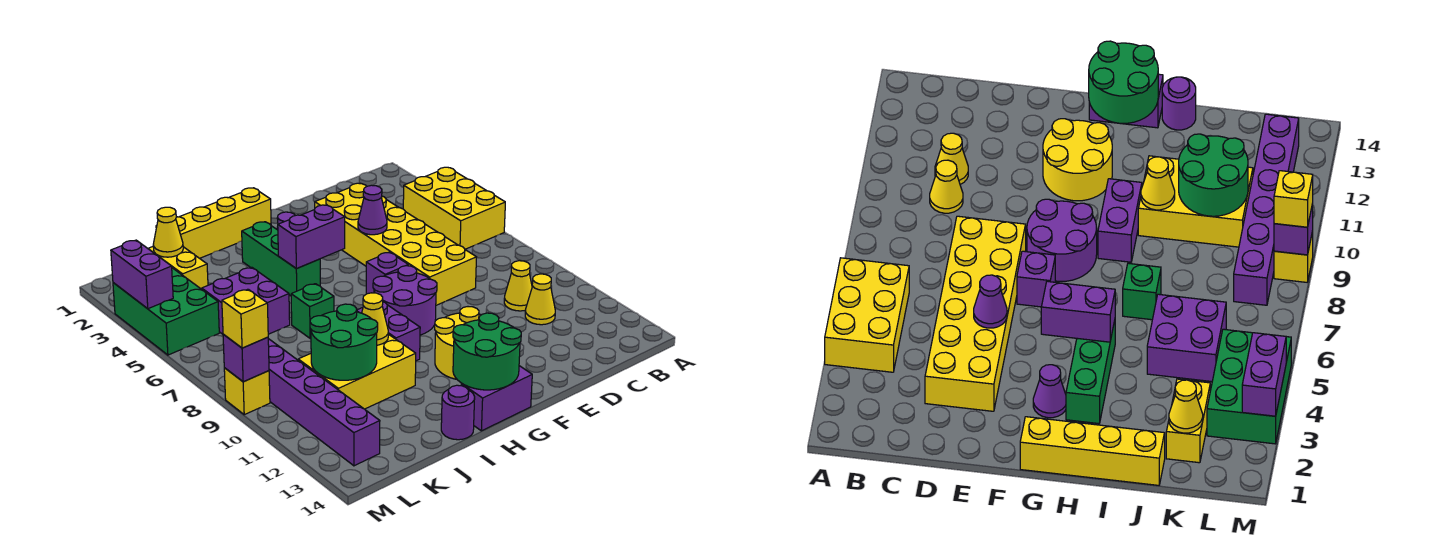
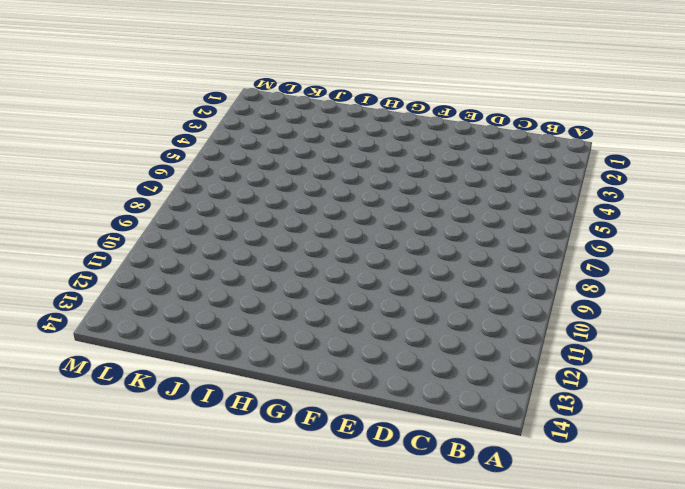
none -> yellow 2x3 brick [403,167,505,249]
none -> yellow 1x1 cone [504,261,532,311]
none -> yellow 1x1 cone [525,274,555,325]

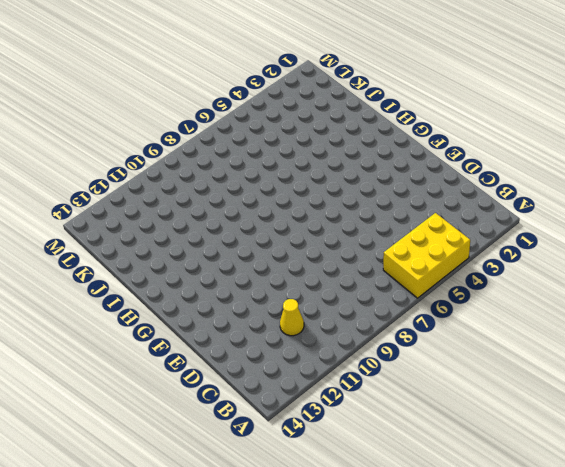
none -> yellow 1x1 cone [504,261,532,311]
none -> yellow 2x6 brick [315,183,476,305]
none -> purple 1x1 brick [366,252,408,294]

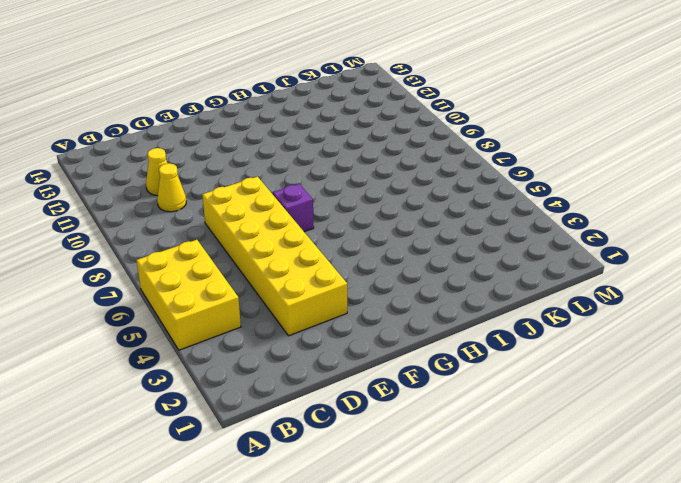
none -> purple 2x2 round brick [373,266,437,335]
none -> yellow 2x2 round brick [435,307,481,379]
none -> yellow 1x4 brick [156,188,271,258]

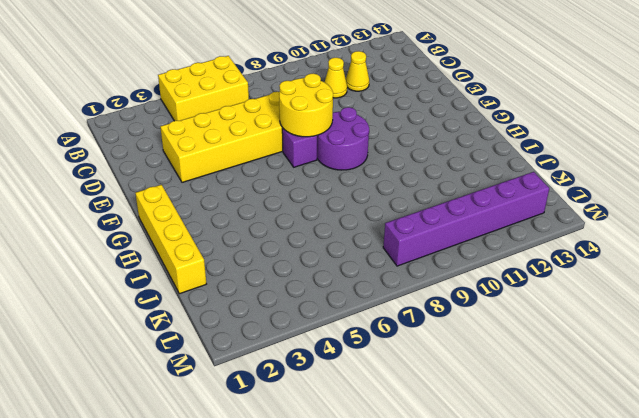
yellow 2x2 round brick [279,74,333,137] -> yellow 2x2 round brick moved to [435,307,481,379]
none -> purple 1x1 cone [1033,365,1066,418]
none -> purple 1x2 brick [461,366,532,431]
none -> green 1x3 brick [242,222,320,296]

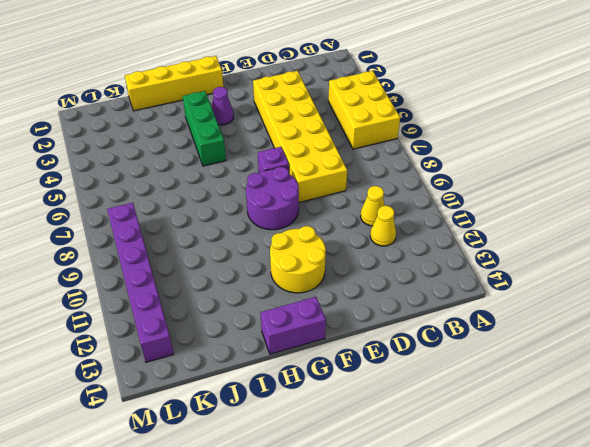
none -> purple 1x2 brick [357,302,420,361]
none -> green 1x1 brick [291,284,334,338]
none -> yellow 2x3 brick [298,334,416,409]

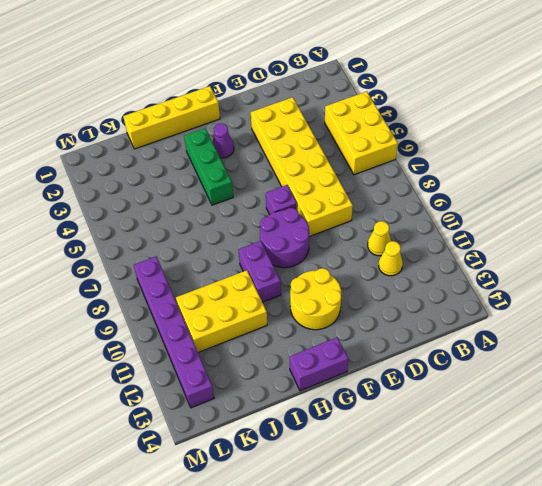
none -> green 1x1 brick [291,284,334,338]
none -> purple 1x1 round brick [441,385,475,440]
none -> purple 2x2 brick [202,268,290,334]

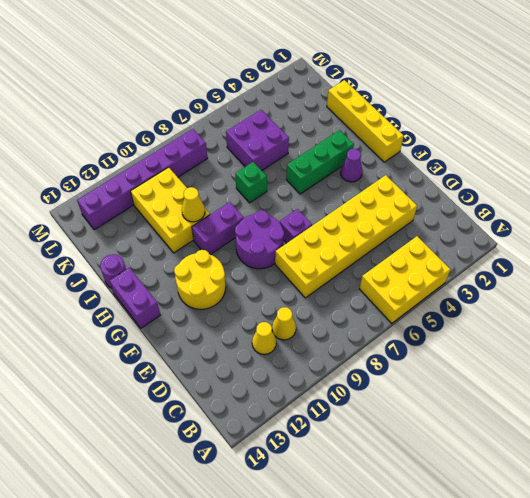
none -> yellow 1x2 brick [148,247,208,289]
none -> green 2x3 brick [113,268,219,355]
none -> yellow 1x1 brick [224,368,270,415]

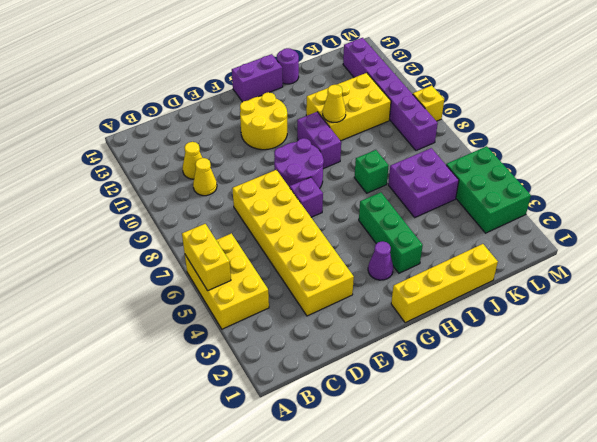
yellow 1x2 brick [182,224,231,291] -> yellow 1x2 brick moved to [148,247,208,289]
none -> purple 1x1 cone [358,185,387,235]
none -> purple 1x2 brick [278,205,345,269]
none -> green 2x2 round brick [453,313,521,390]

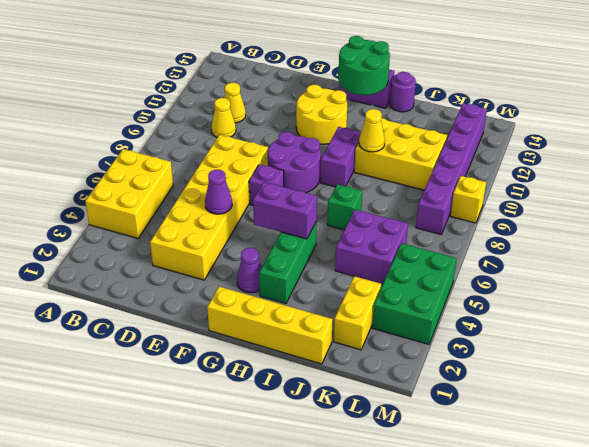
none -> green 2x2 round brick [310,304,378,380]
none -> yellow 1x1 cone [153,207,183,257]
none -> purple 1x2 brick [111,240,173,309]

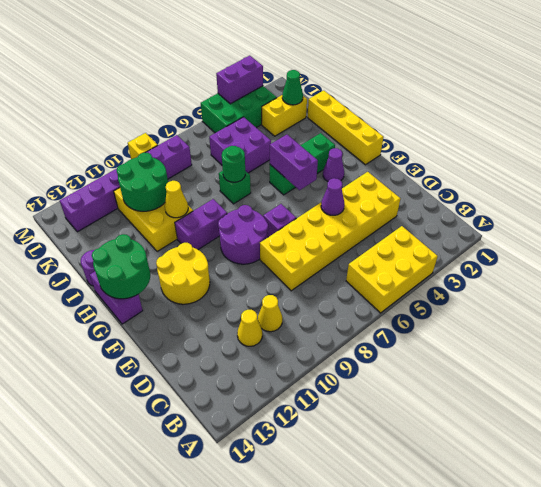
green 1x1 round brick [222,146,245,182] -> none
green 1x1 cone [282,70,303,105] -> yellow 1x1 cone [153,207,183,257]
none -> purple 1x1 brick [223,334,269,382]
none -> yellow 1x1 brick [222,289,268,348]

